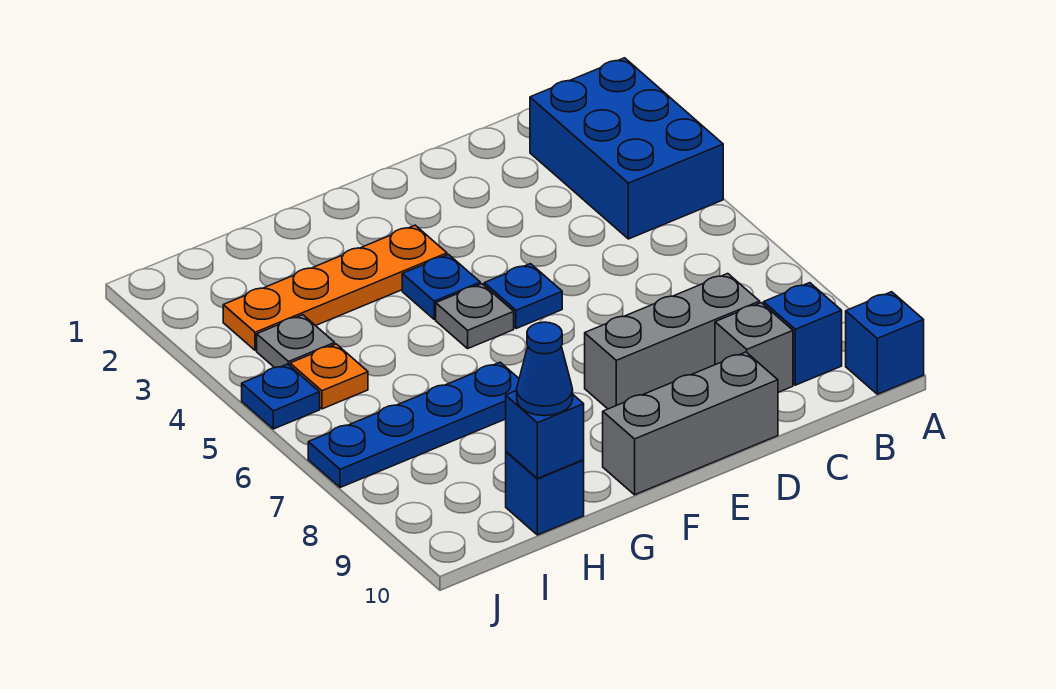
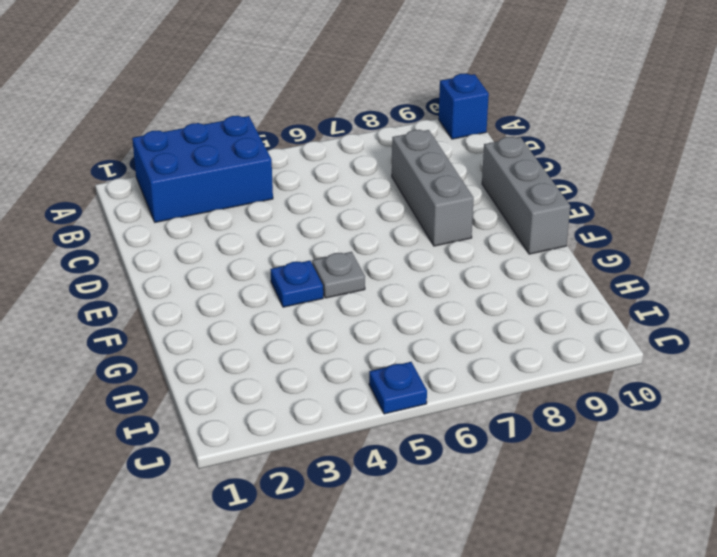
none -> blue 1x1 brick [764,283,842,385]
none -> grey 1x1 brick [715,303,793,392]
none -> blue 1x1 plate [484,264,562,329]

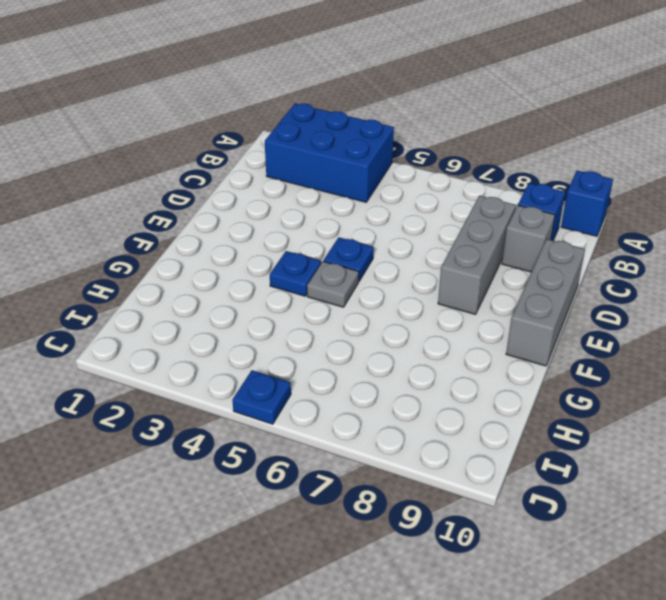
none -> orange 1x4 plate [223,225,447,350]
none -> blue 1x4 plate [308,362,519,488]
none -> blue 1x1 brick [506,452,584,535]

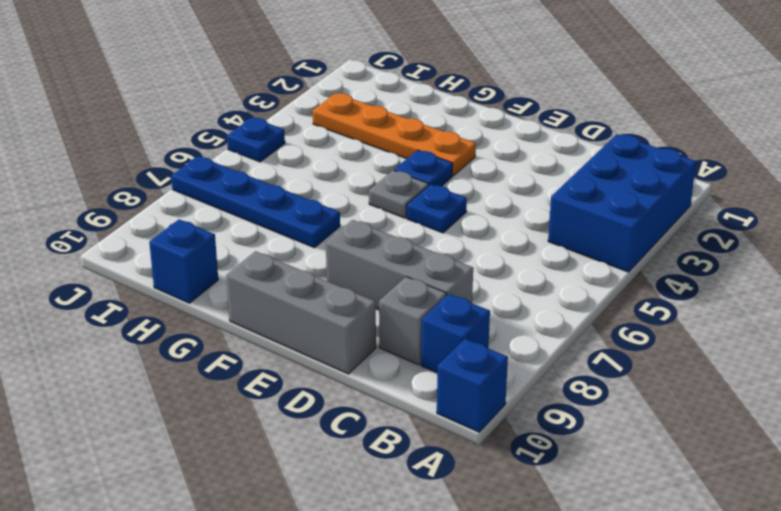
none -> grey 1x1 plate [257,315,335,368]
none -> orange 1x1 plate [290,344,368,409]
none -> blue 1x1 brick [506,390,584,479]

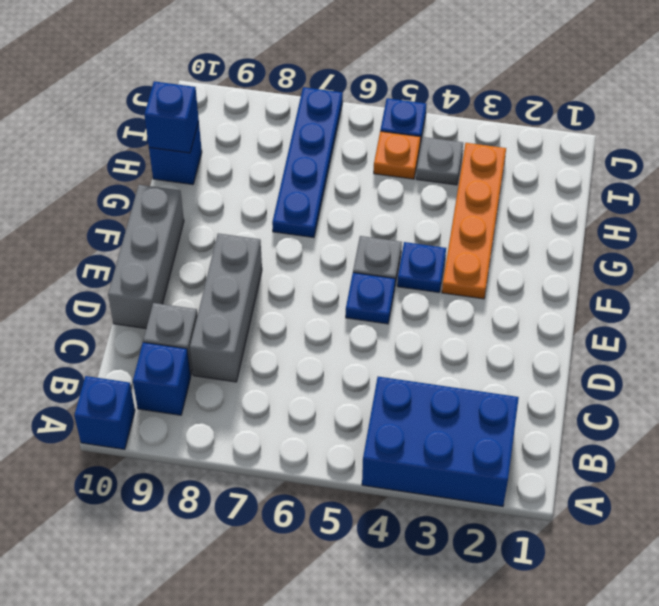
none -> blue 1x1 cone [517,322,573,416]

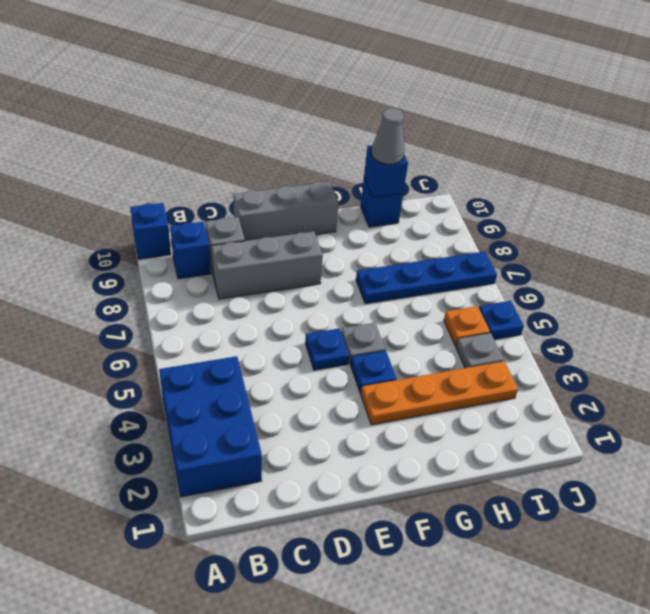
grey 1x1 cone [371,108,405,164] -> blue 1x1 cone [517,322,573,416]

